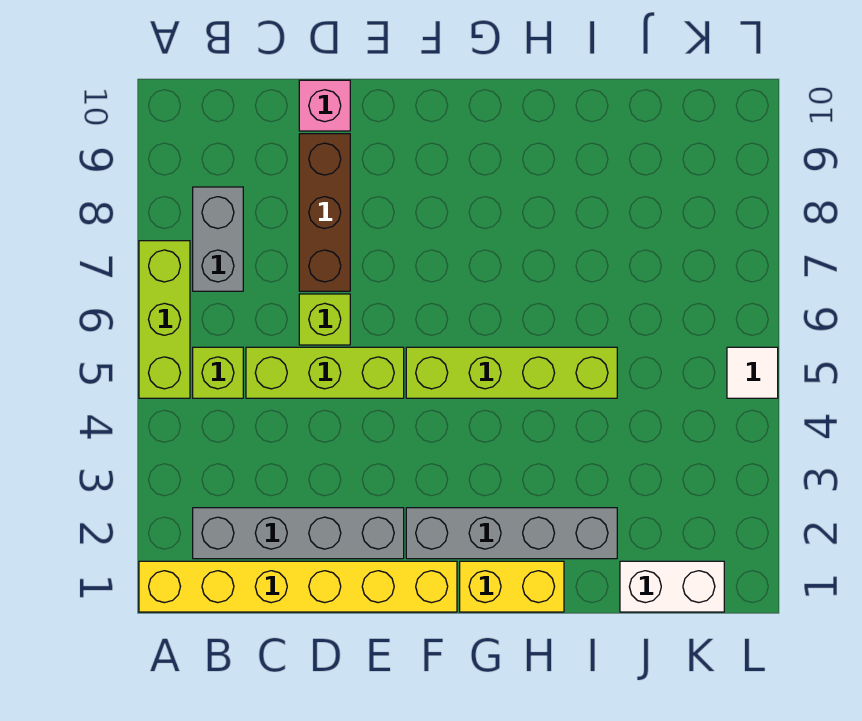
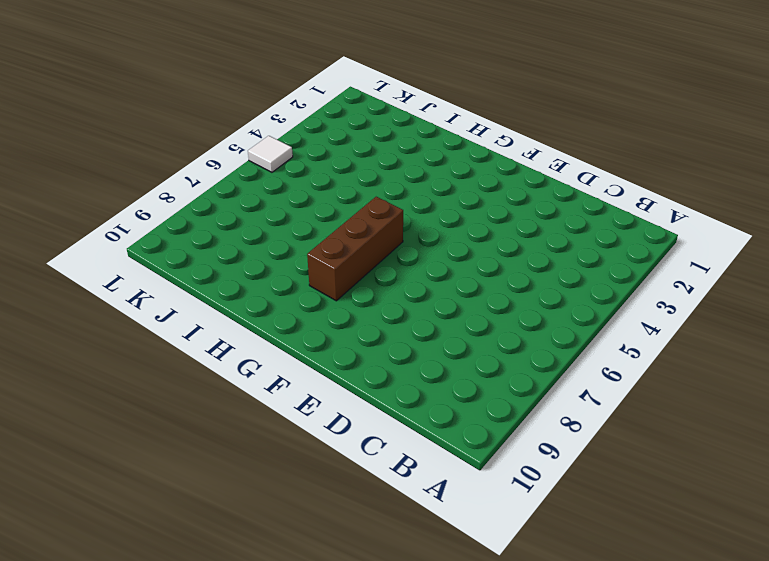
brown 1x3 brick [307,197,403,301] -> brown 1x3 brick moved to [299,134,350,291]
none -> yellow 1x6 brick [139,561,457,612]
none -> lime 1x3 brick [139,241,190,398]
none -> grey 1x4 brick [193,508,404,559]

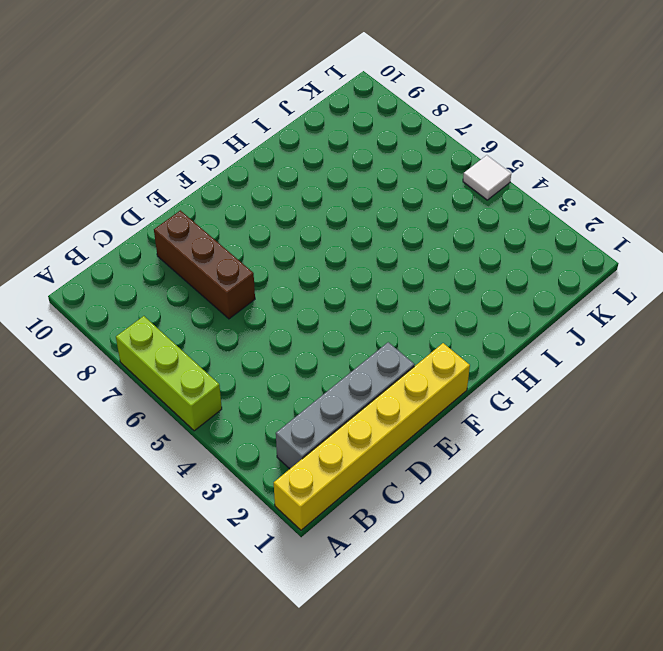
none -> lime 1x1 brick [193,347,243,398]
none -> grey 1x2 brick [193,187,243,291]
none -> lime 1x3 brick [246,347,404,398]

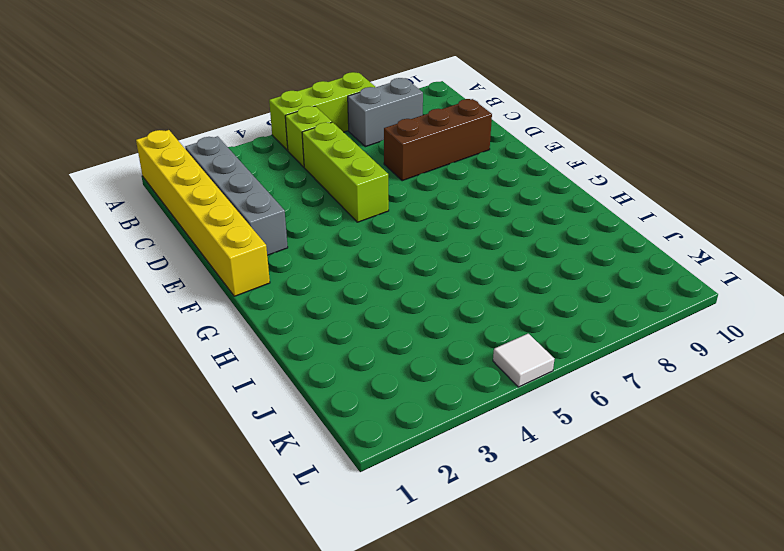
none -> lime 1x1 brick [299,294,350,345]
none -> pink 1x1 brick [299,80,350,131]
none -> grey 1x4 brick [406,508,617,559]

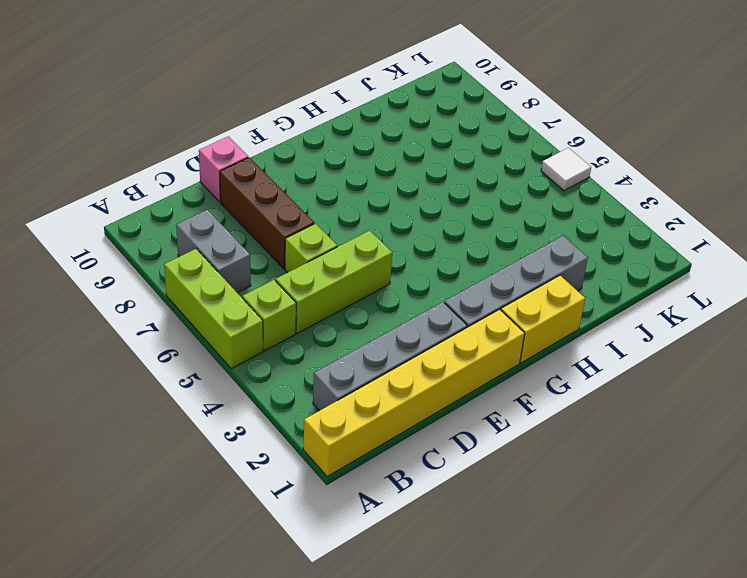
none -> lime 1x4 brick [406,347,617,398]
none -> white 1x2 brick [620,561,724,612]

